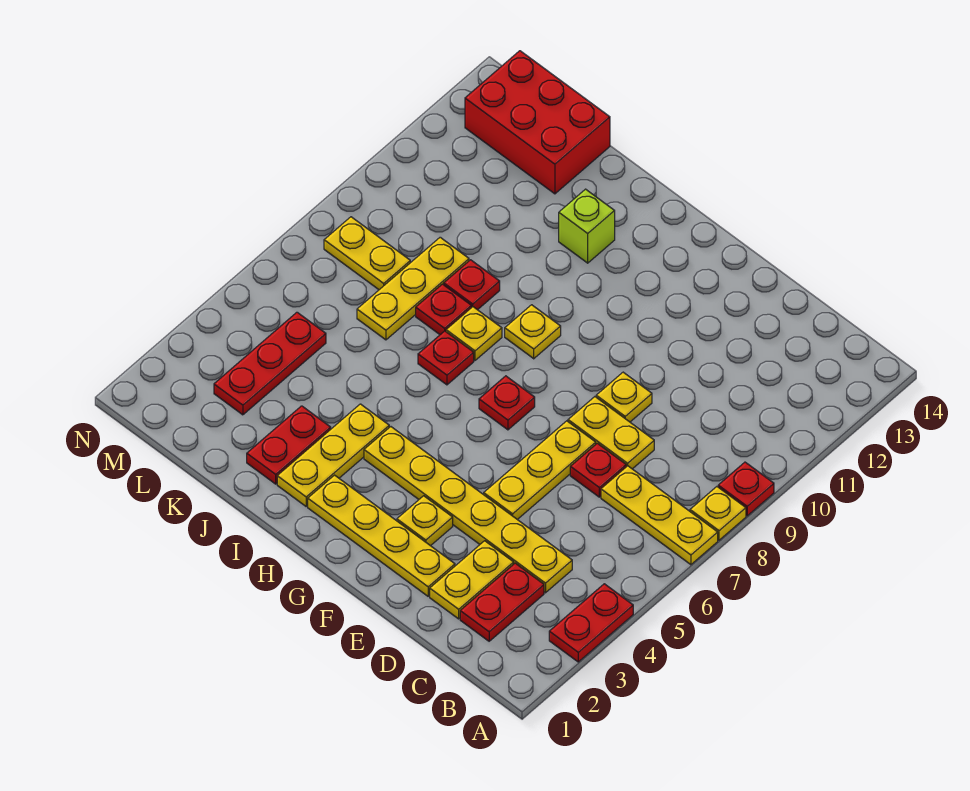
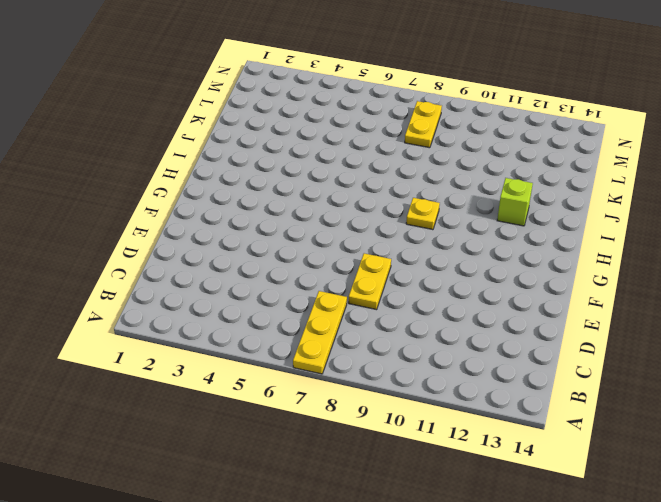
none -> red 1x2 plate [549,584,633,662]
none -> yellow 1x1 plate [690,487,746,540]
none -> red 1x1 plate [718,462,774,516]

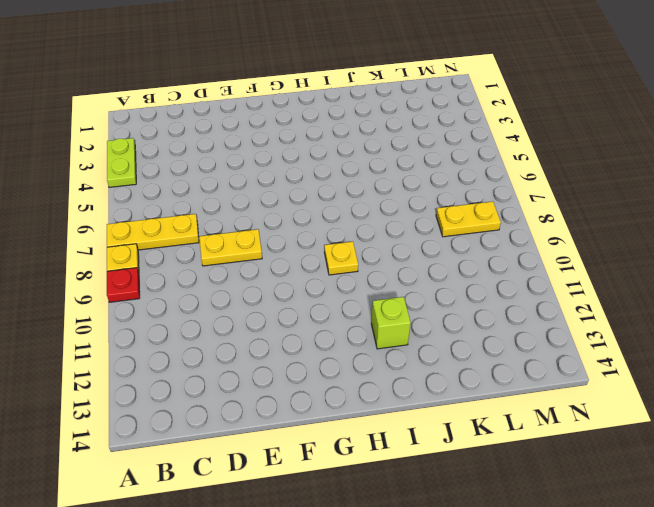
lime 1x2 plate [107,138,136,187] -> red 1x2 plate [549,584,633,662]
none -> red 1x2 plate [460,563,544,641]
none -> yellow 1x6 plate [364,427,572,593]
none -> yellow 1x2 plate [430,541,514,619]

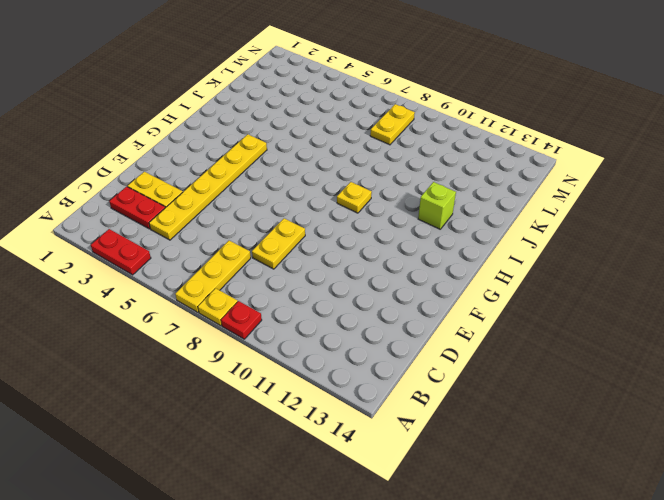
none -> red 1x1 plate [570,443,626,497]
none -> yellow 1x4 plate [308,475,455,596]
none -> yellow 1x3 plate [484,421,596,519]

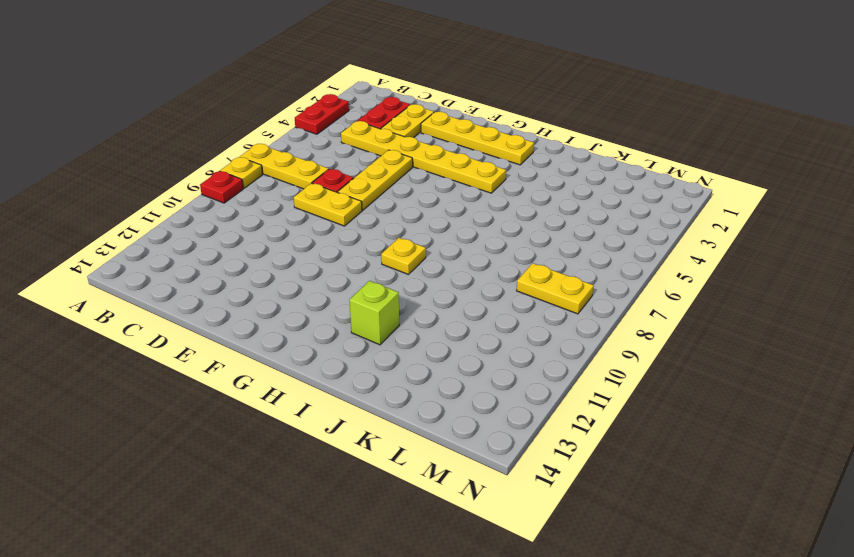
none -> yellow 1x1 plate [596,372,652,422]
none -> yellow 1x1 plate [397,496,453,546]
none -> red 1x1 plate [479,376,535,430]

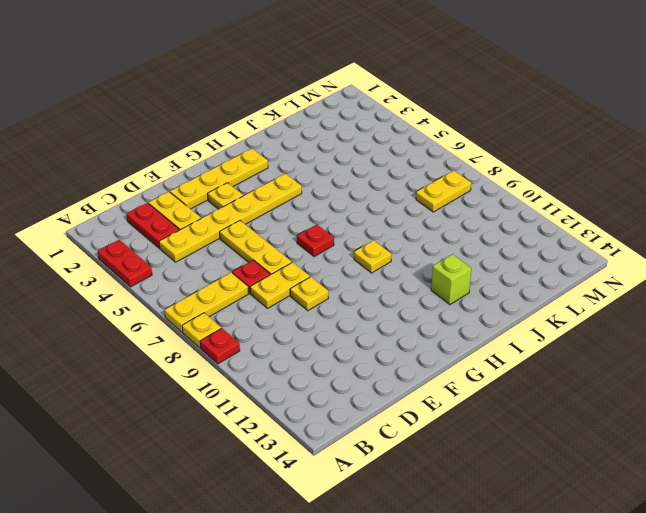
none -> yellow 1x3 plate [277,404,389,506]
none -> red 1x1 plate [418,331,474,385]
none -> yellow 1x1 plate [446,307,502,360]

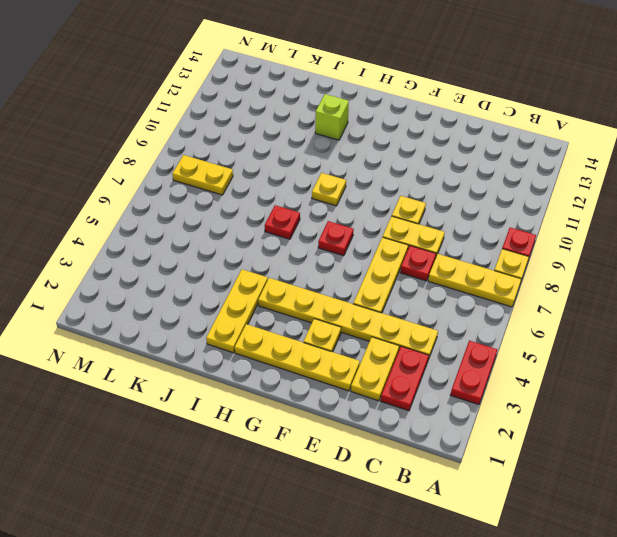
none -> yellow 1x1 plate [446,307,502,360]
none -> red 1x2 plate [247,406,331,484]
none -> red 1x1 plate [416,284,471,335]

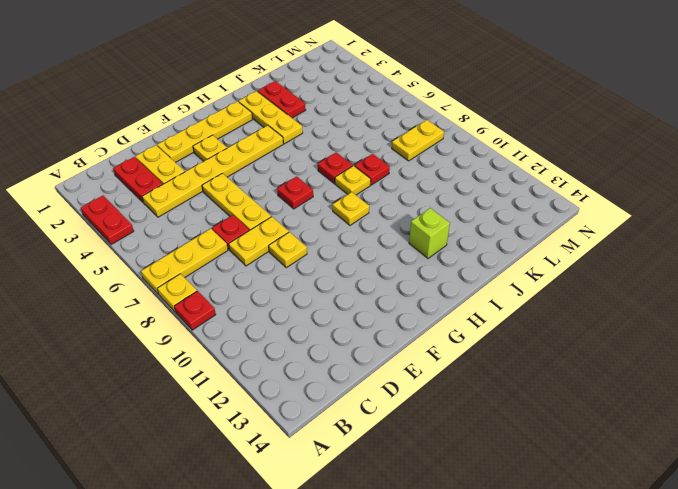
none -> red 1x1 plate [444,260,500,310]
none -> yellow 1x3 plate [357,237,469,340]
none -> red 2x3 brick [465,51,610,194]

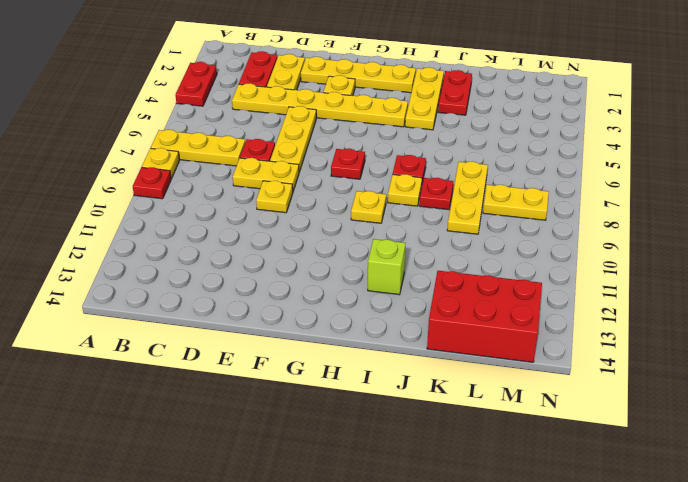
none -> red 1x1 plate [444,260,500,310]
none -> red 1x3 plate [214,312,326,415]

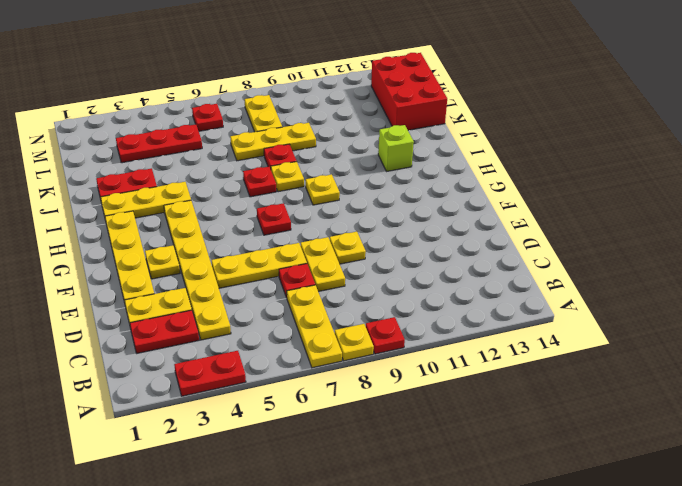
red 1x1 plate [192,104,223,131] -> red 1x1 plate moved to [444,260,500,310]

